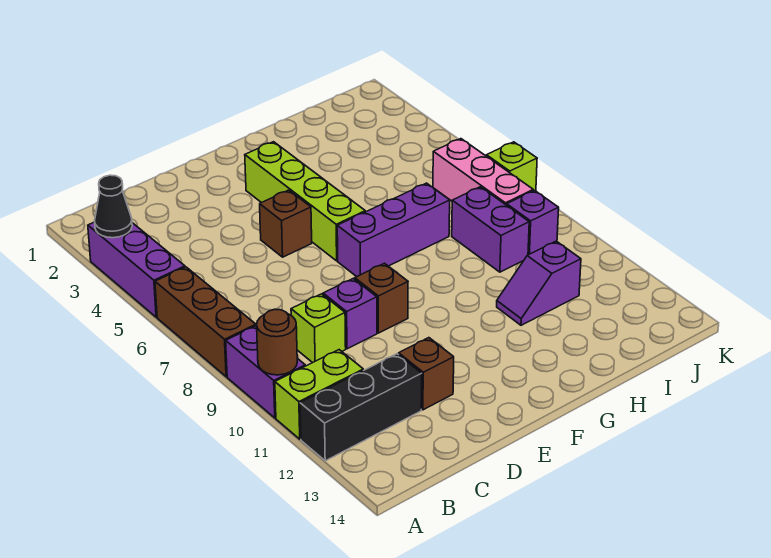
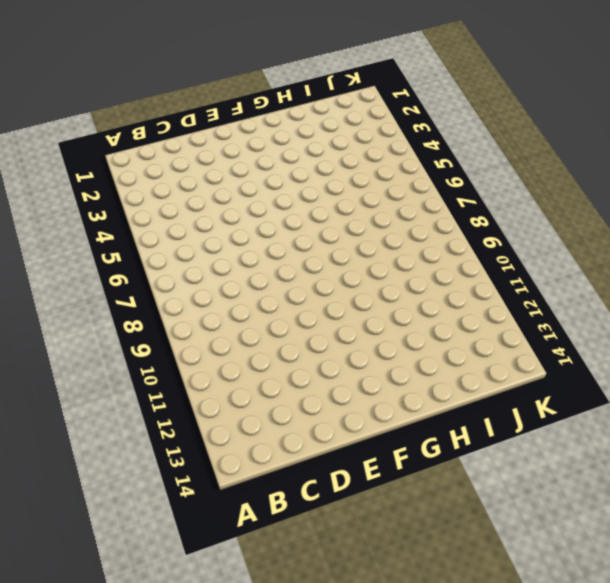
none -> purple 1x3 brick [88,222,185,317]
none -> brown 1x3 brick [155,267,256,377]
none -> purple 1x2 brick [226,325,305,418]

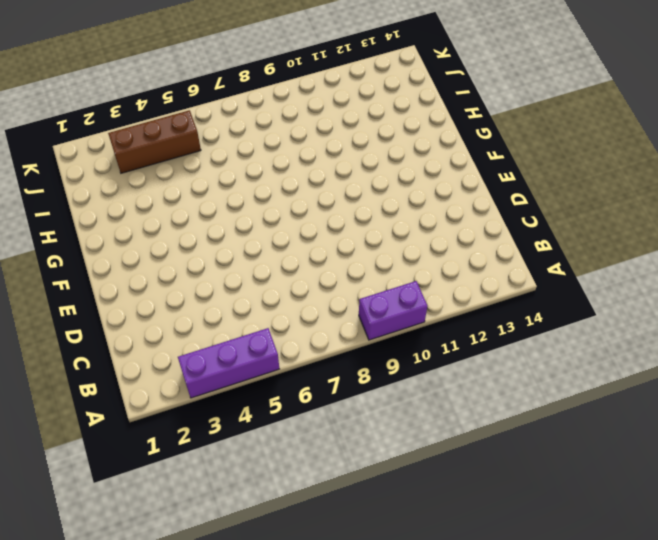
brown 1x3 brick [108,110,201,173] -> brown 1x3 brick moved to [155,267,256,377]
none -> lime 1x2 brick [275,350,363,439]
none -> black 1x3 brick [300,354,422,461]
none -> lime 1x1 brick [291,294,346,363]

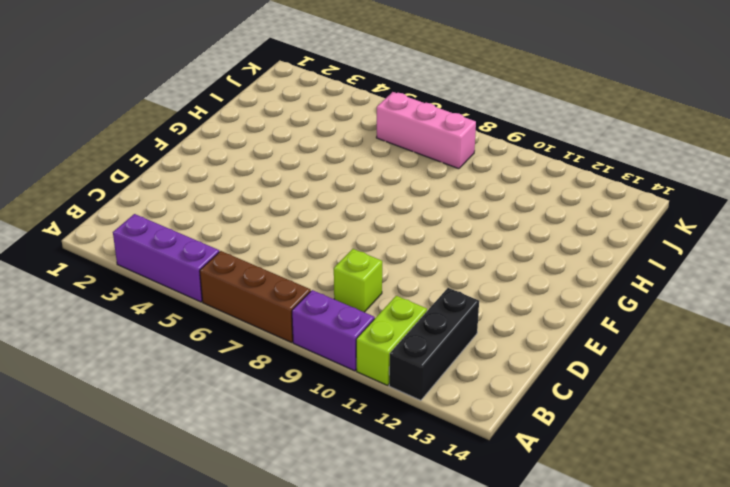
none -> purple 1x1 brick [323,279,377,349]
none -> brown 1x1 brick [399,338,454,410]
none -> brown 1x1 brick [260,190,312,257]

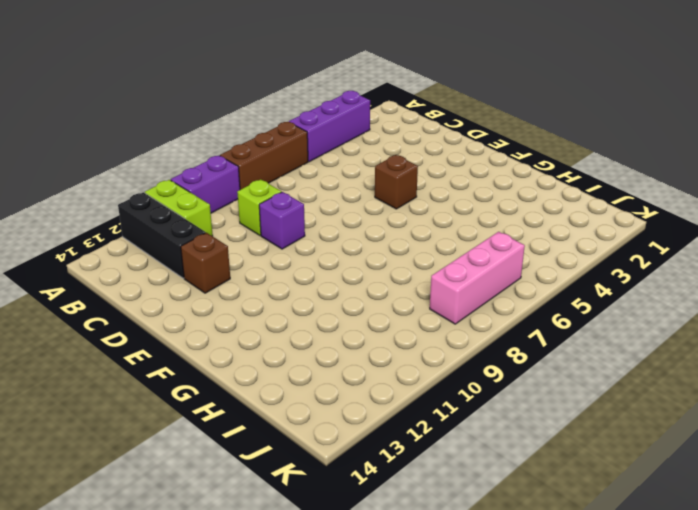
none -> brown 1x1 brick [355,263,408,333]
none -> lime 1x4 brick [245,142,365,261]
none -> purple 1x3 brick [337,183,450,277]

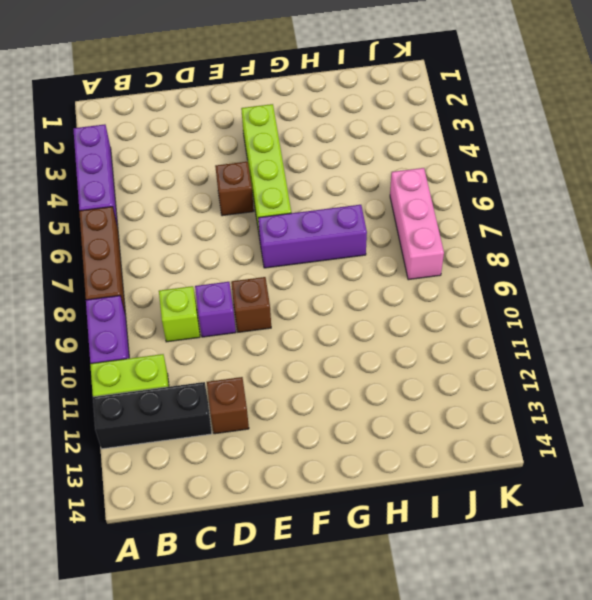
none -> purple 1x2 slope [497,241,581,325]
none -> purple 1x2 brick [452,187,529,272]
none -> purple 1x1 brick [507,190,559,255]

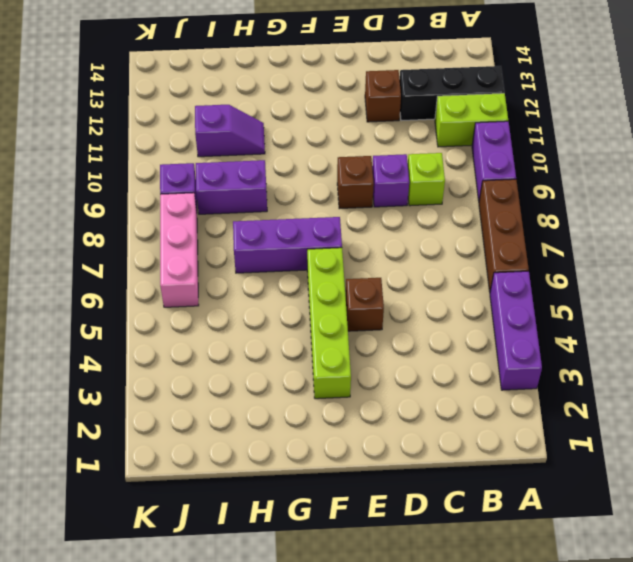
purple 1x2 brick [196,160,267,214] -> purple 1x2 brick turned to [452,187,529,272]
none -> lime 1x1 brick [486,142,537,191]
none -> black 1x1 cone [95,175,132,238]
none -> brown 1x1 round brick [257,309,297,375]

